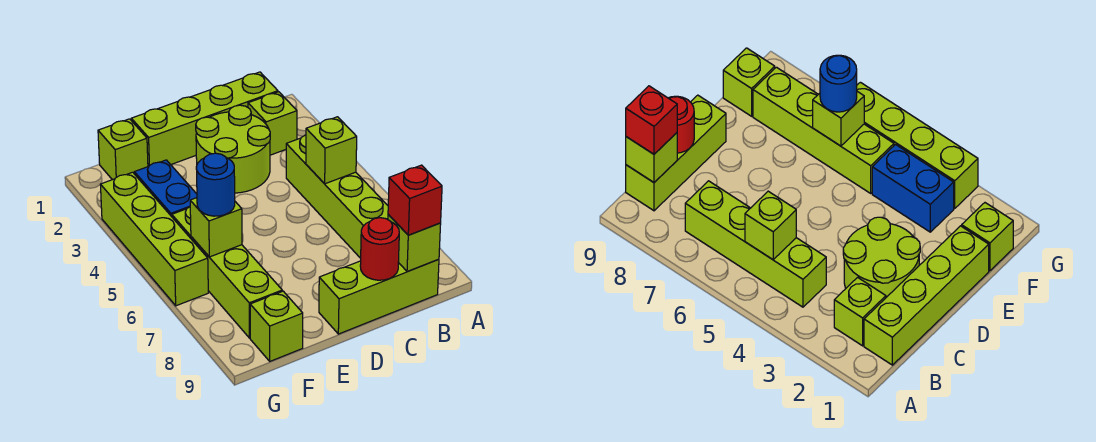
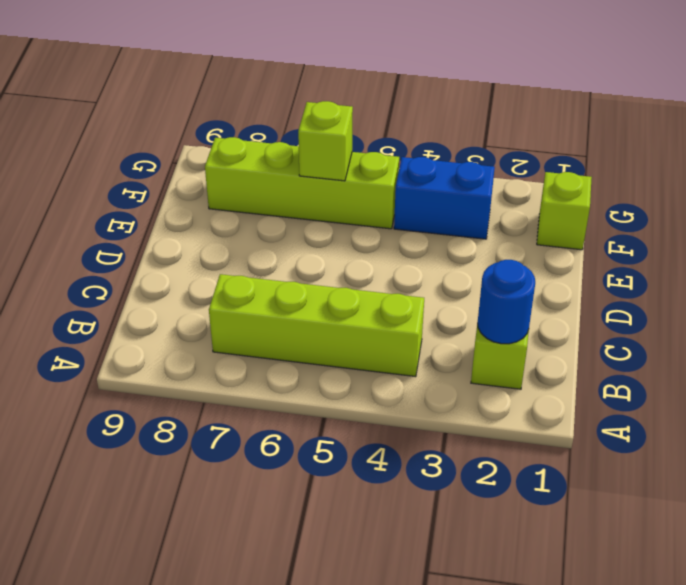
blue 1x1 round brick [478,260,535,344] -> blue 1x1 round brick moved to [196,153,235,216]
none -> lime 1x4 brick [131,72,278,166]
none -> lime 1x3 brick [319,259,439,334]
none -> lime 2x2 round brick [196,105,270,193]

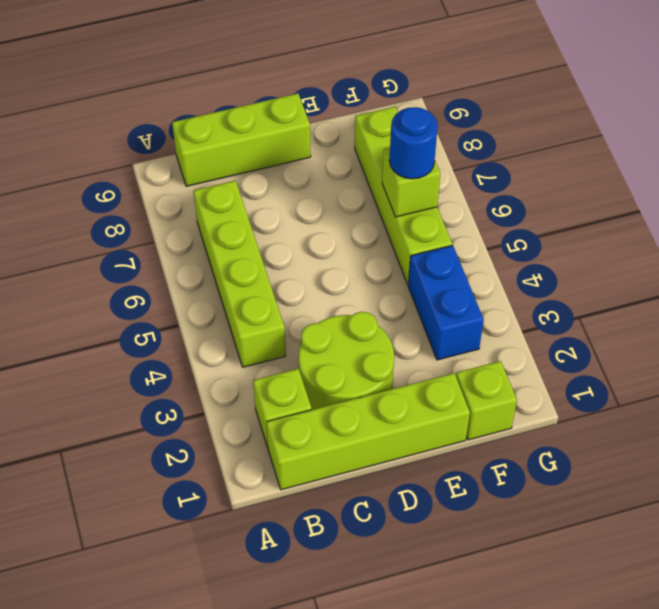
none -> lime 1x1 brick [250,291,303,361]
none -> lime 1x4 brick [100,172,208,306]
none -> lime 1x1 brick [306,117,357,184]

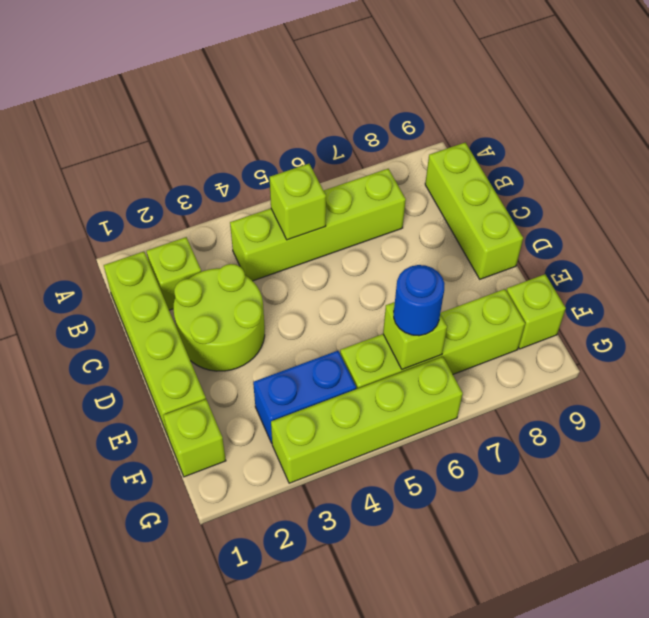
none -> lime 1x1 brick [388,214,441,272]
none -> red 1x1 round brick [360,218,399,280]
none -> red 1x1 brick [388,165,442,235]

